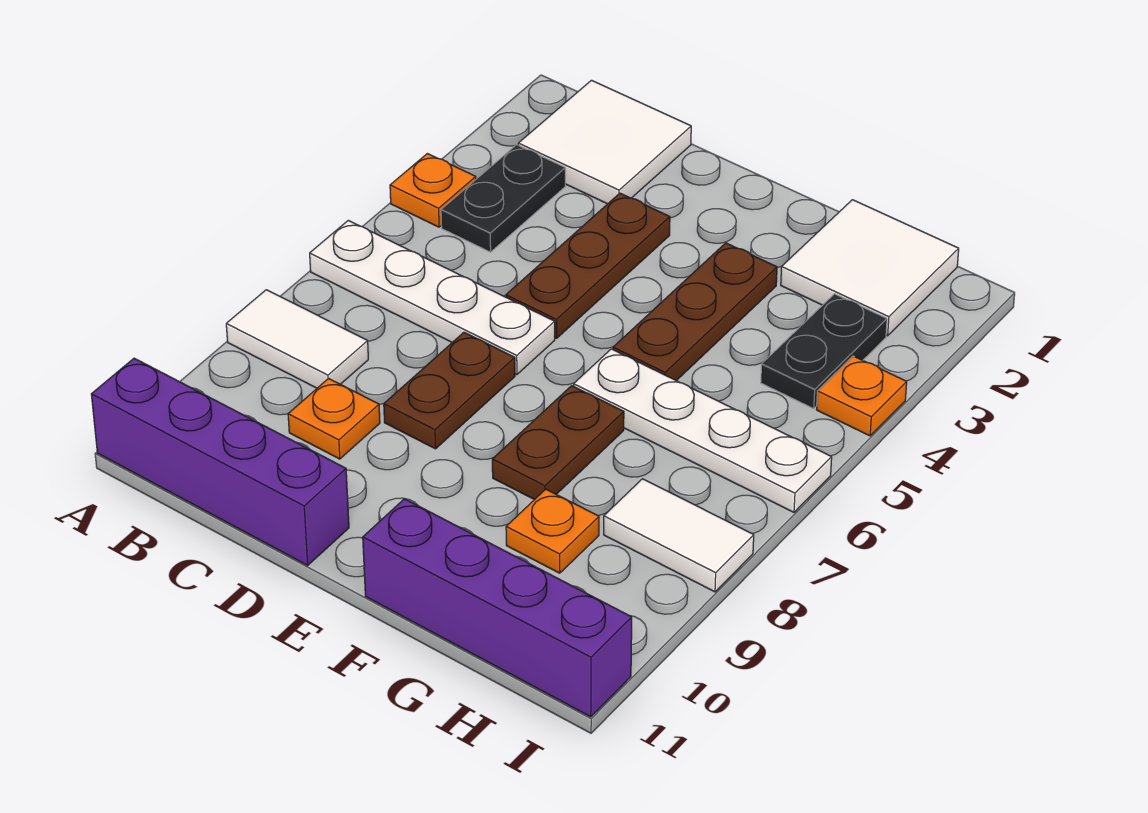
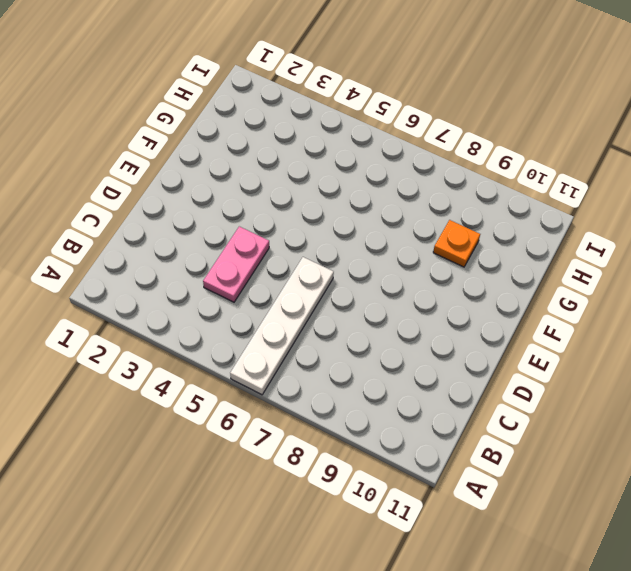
pink 1x2 plate [203,226,269,302] -> brown 1x3 plate [506,193,670,338]
none -> orange 1x1 plate [390,154,476,227]
none -> white 1x2 tile [226,290,368,388]
none -> purple 1x4 brick [91,358,349,565]

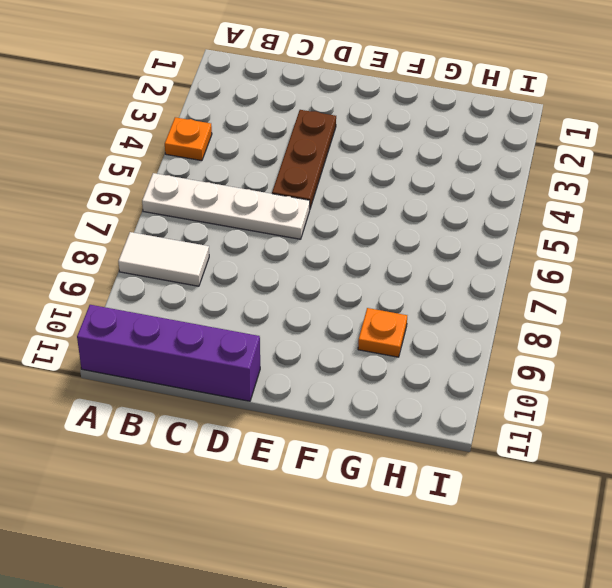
none -> white 2x2 tile [518,80,691,204]
none -> black 1x2 plate [441,145,565,252]
none -> orange 1x1 plate [288,378,380,459]

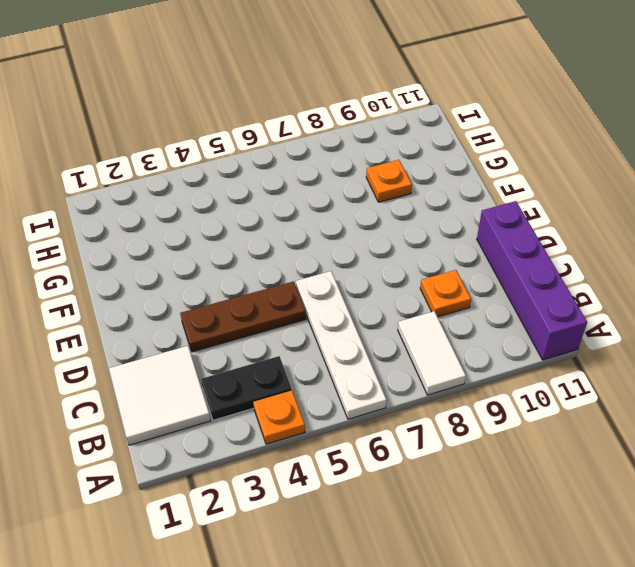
none -> brown 1x2 plate [384,332,515,449]
none -> brown 1x3 plate [613,243,777,381]
none -> white 1x4 plate [574,349,832,512]

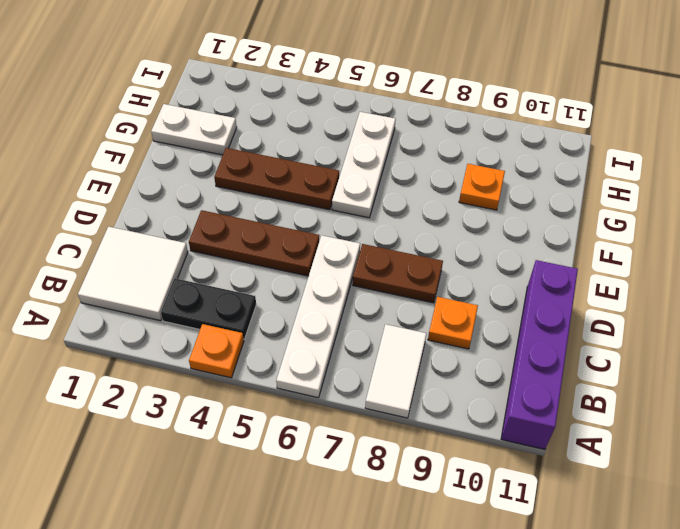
white 1x3 plate [332,112,396,218] -> white 1x4 plate [574,349,832,512]
white 1x2 plate [151,104,237,155] -> white 2x2 tile [781,200,959,336]
none -> brown 1x2 plate [492,386,624,500]
none -> purple 1x4 brick [363,499,632,717]
none -> black 1x2 plate [761,294,887,409]

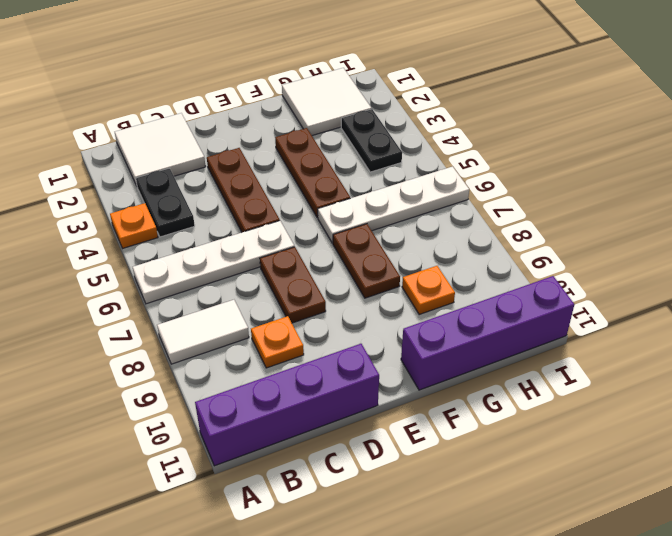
none -> white 1x2 tile [604,479,754,592]
none -> orange 1x1 plate [816,356,907,436]

